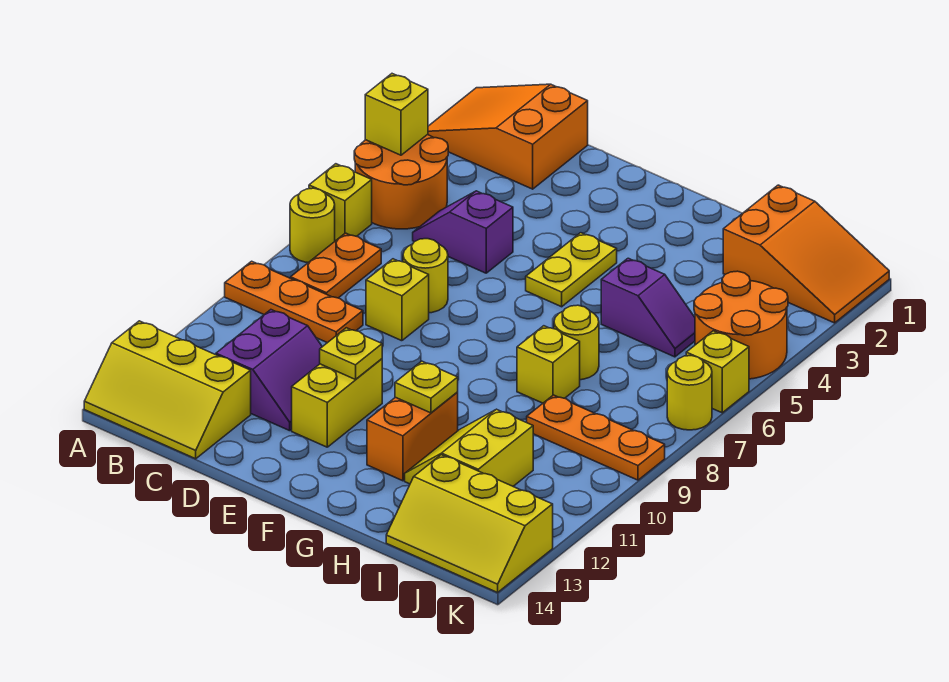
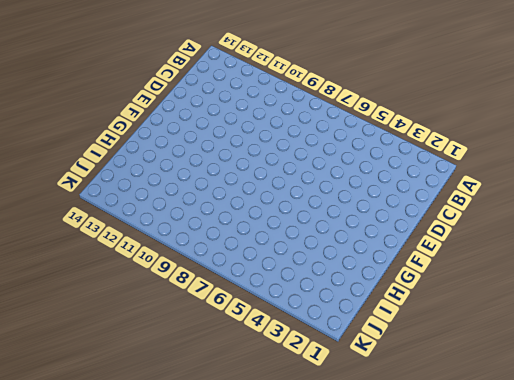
none -> orange 2x3 slope [428,84,588,189]
none -> orange 2x2 round brick [354,134,448,229]
none -> yellow 1x1 brick [309,164,372,241]

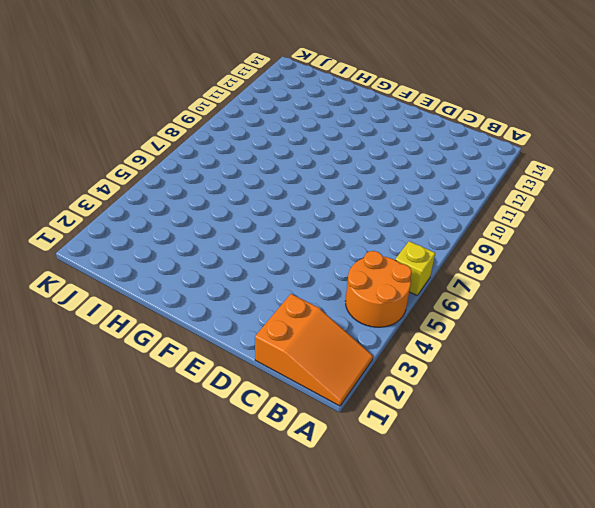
none -> yellow 1x1 round brick [290,188,335,263]
none -> orange 1x3 plate [225,261,363,343]
none -> yellow 2x3 slope [84,321,251,459]

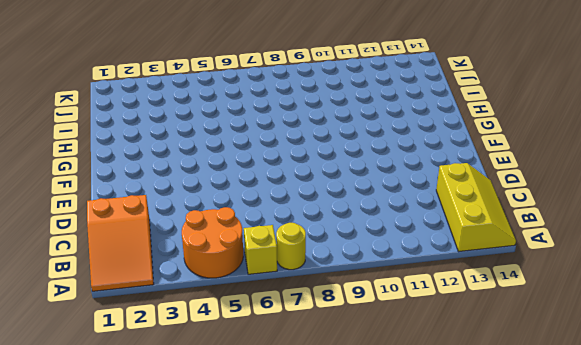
none -> orange 1x3 plate [225,261,363,343]
none -> orange 1x2 plate [291,233,381,298]
none -> purple 1x2 slope [413,191,513,273]

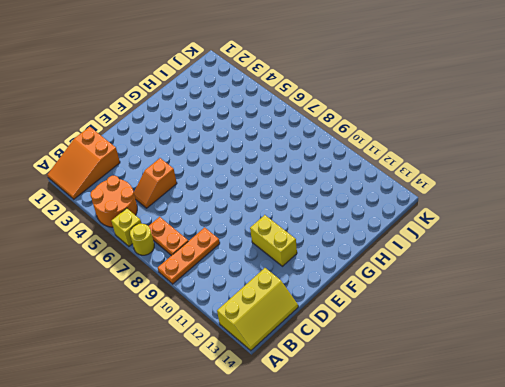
orange 1x2 slope [134,158,177,208] -> purple 1x2 slope [413,191,513,273]
none -> purple 2x2 slope [216,310,322,431]
none -> yellow 1x1 round brick [403,239,448,313]
none -> yellow 1x1 brick [366,259,429,341]

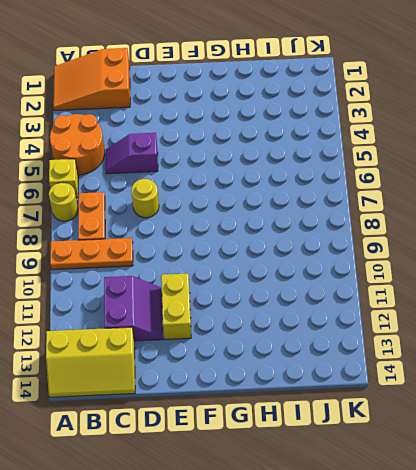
none -> yellow 1x1 brick [366,259,429,341]
none -> yellow 1x2 plate [526,233,617,307]
none -> orange 1x2 brick [367,392,458,481]

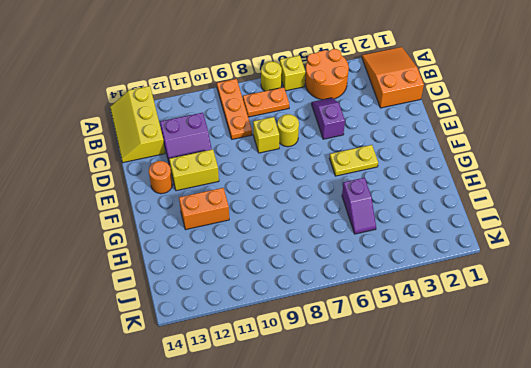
orange 1x1 round brick [149,161,173,194] -> none
none -> yellow 1x1 round brick [554,305,599,380]
none -> yellow 1x1 brick [517,326,580,403]
none -> yellow 2x2 slope [405,409,533,486]

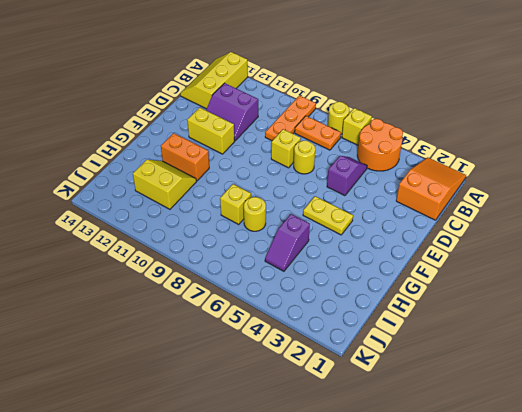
none -> orange 2x3 slope [723,185,889,323]
none -> orange 1x3 plate [527,395,665,480]
none -> yellow 2x3 slope [386,455,553,593]

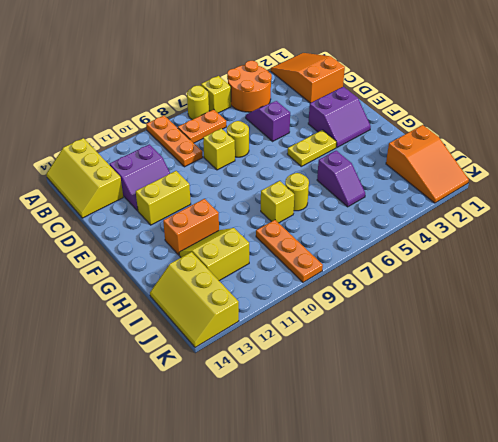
purple 2x2 slope [308,87,371,147] -> none
none -> orange 2x2 round brick [694,271,788,379]
none -> yellow 1x1 brick [686,331,749,413]
none -> yellow 1x1 round brick [667,356,712,430]

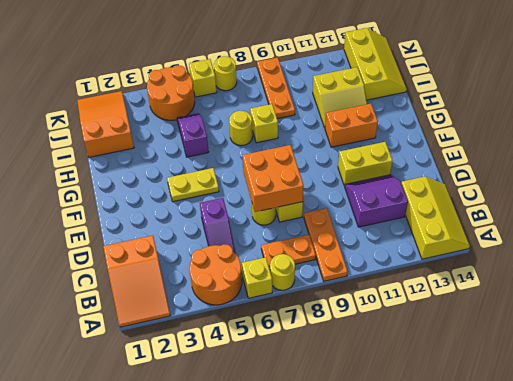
orange 2x2 brick [243,145,304,212] -> none
none -> yellow 1x1 brick [365,74,428,155]
none -> yellow 1x1 plate [320,328,382,380]
none -> yellow 1x1 plate [395,361,458,413]

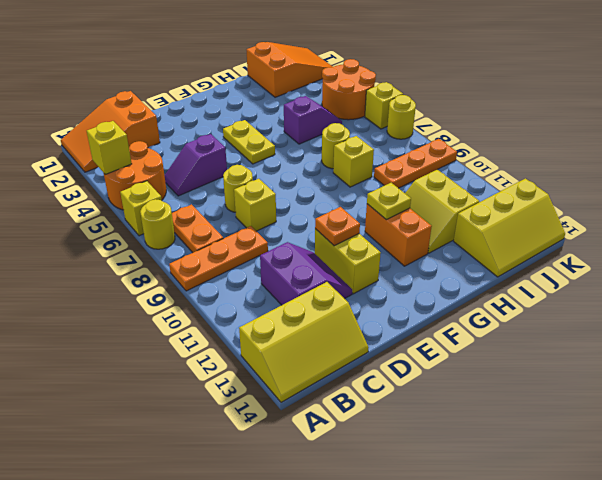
orange 1x1 plate [315,207,360,246] -> yellow 1x1 plate [320,328,382,380]

